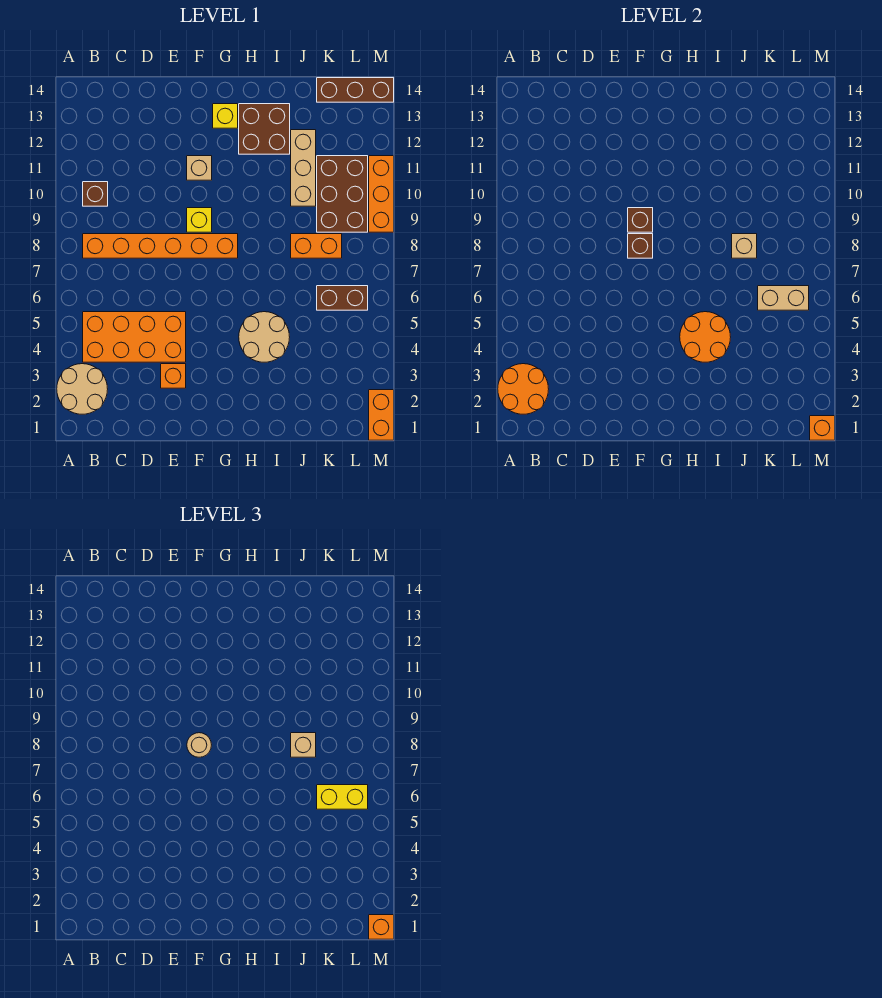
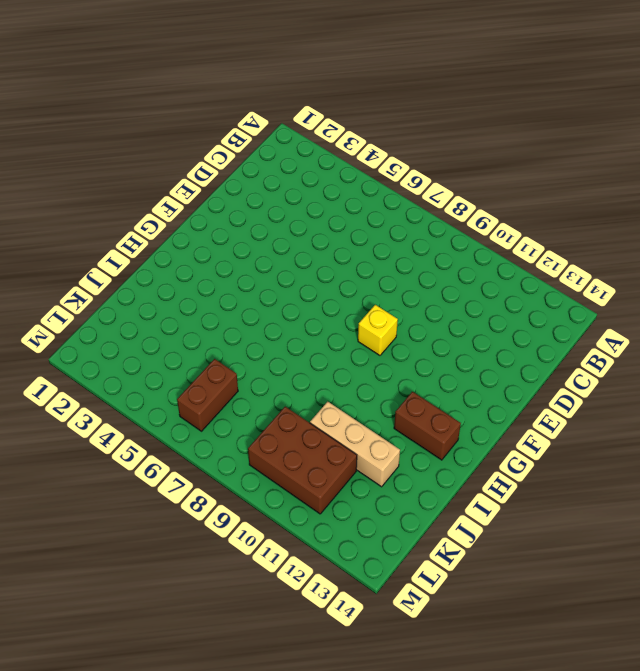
brown 1x2 brick [394,392,461,460] -> brown 2x2 brick [239,104,290,154]
none -> tan 2x2 round brick [57,364,108,414]
none -> orange 2x4 brick [83,312,186,362]
none -> orange 1x6 brick [83,234,238,258]

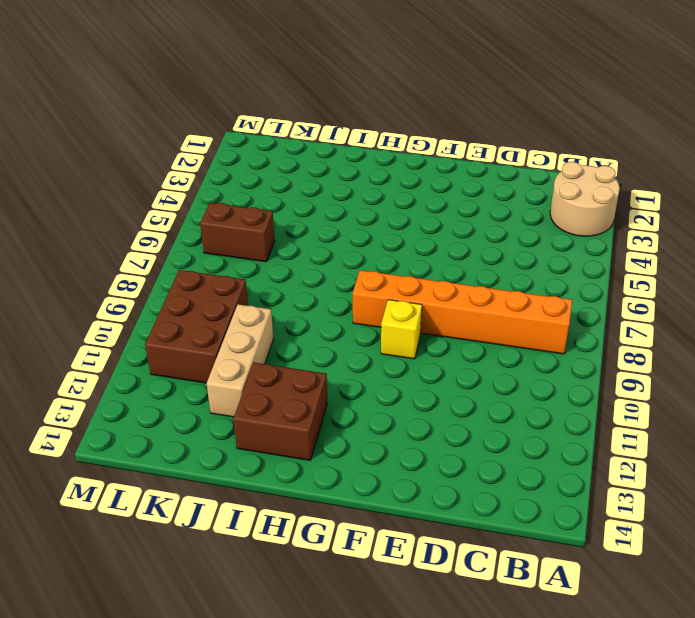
none -> orange 2x4 brick [83,312,186,362]
none -> brown 1x1 brick [83,182,108,206]
none -> orange 1x1 brick [161,364,186,388]

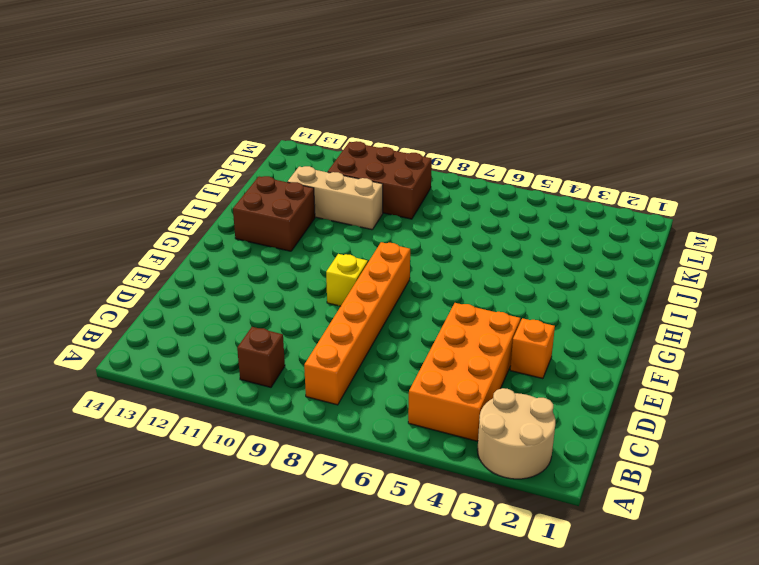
none -> tan 1x1 brick [187,156,212,180]
none -> yellow 1x1 brick [213,104,238,128]
none -> tan 2x2 round brick [239,312,290,362]

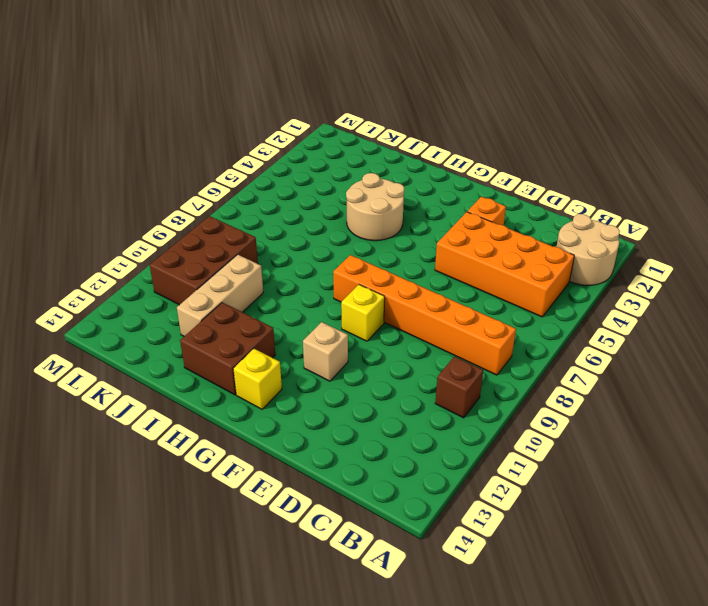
none -> orange 1x2 brick [291,234,342,258]
none -> brown 1x2 brick [317,286,368,310]
none -> brown 1x3 brick [317,78,394,102]

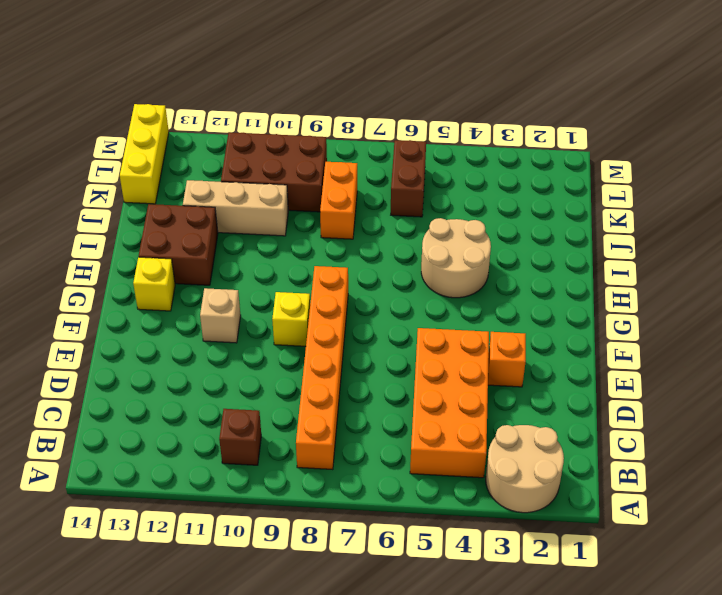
yellow 1x3 brick [120,104,169,204] -> brown 1x3 brick [317,78,394,102]
none -> orange 1x2 brick [369,390,394,440]
none -> orange 1x3 brick [369,156,394,232]
none -> orange 2x2 round brick [498,364,549,414]

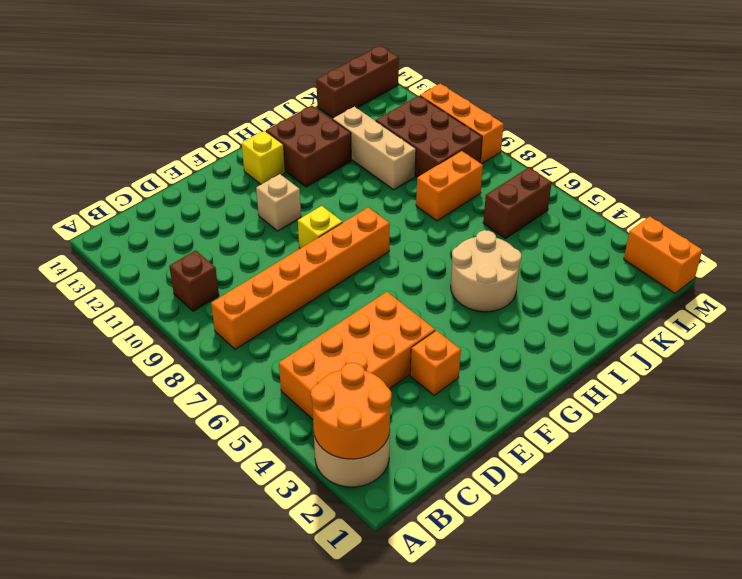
none -> brown 1x1 brick [628,234,653,258]
none -> brown 1x1 brick [628,208,653,232]
none -> orange 2x2 round brick [680,312,731,362]

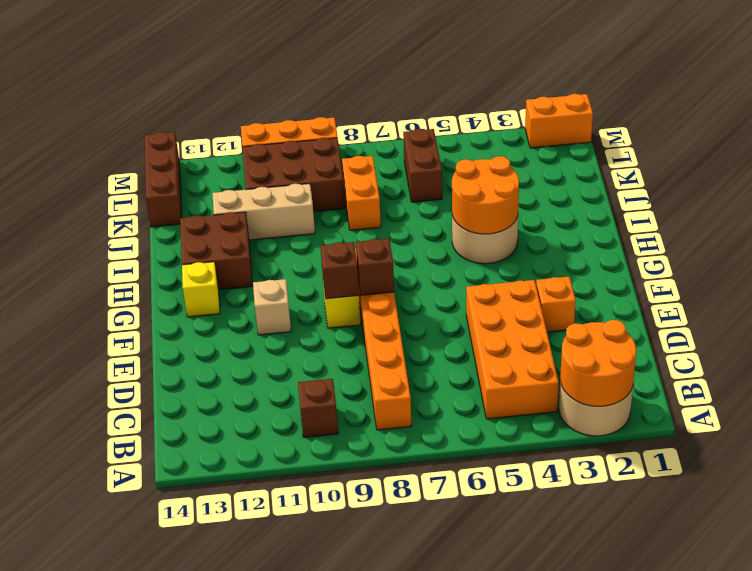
none -> tan 1x1 brick [732,234,757,258]
none -> tan 1x2 brick [758,286,809,310]
none -> orange 1x1 brick [810,416,835,440]

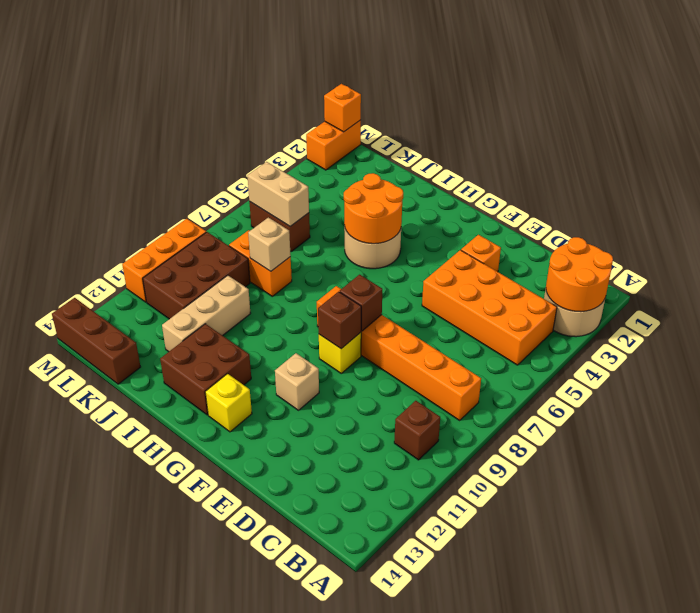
none -> tan 1x1 round brick [187,733,211,757]
none -> tan 1x1 brick [291,733,316,757]
none -> yellow 1x2 brick [317,785,368,809]

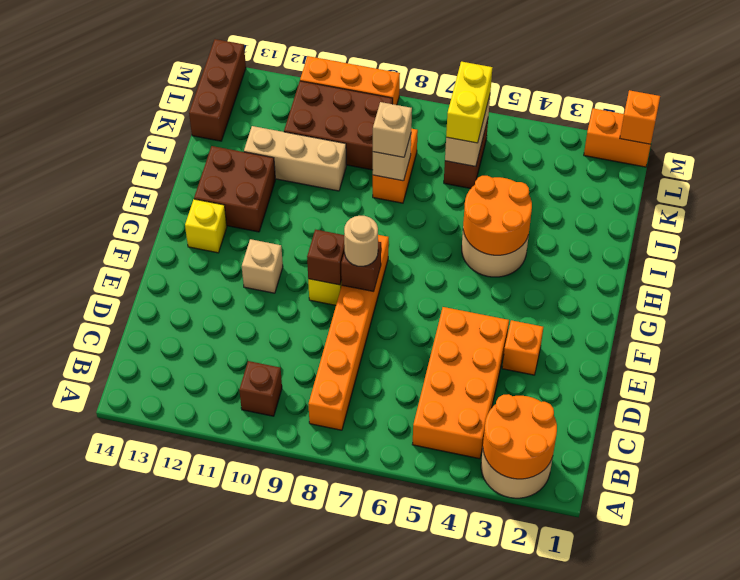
none -> orange 1x1 brick [369,915,394,939]

